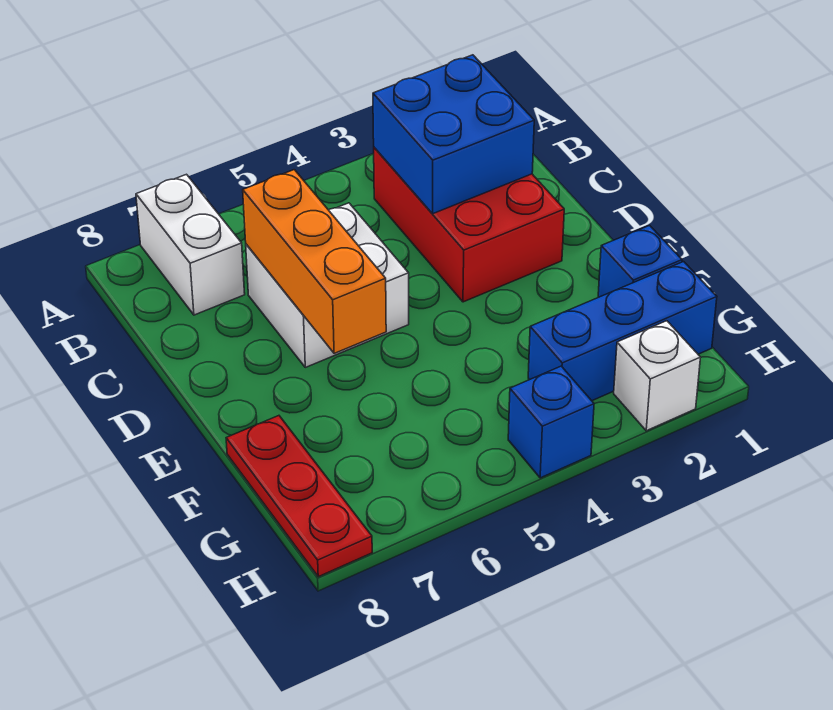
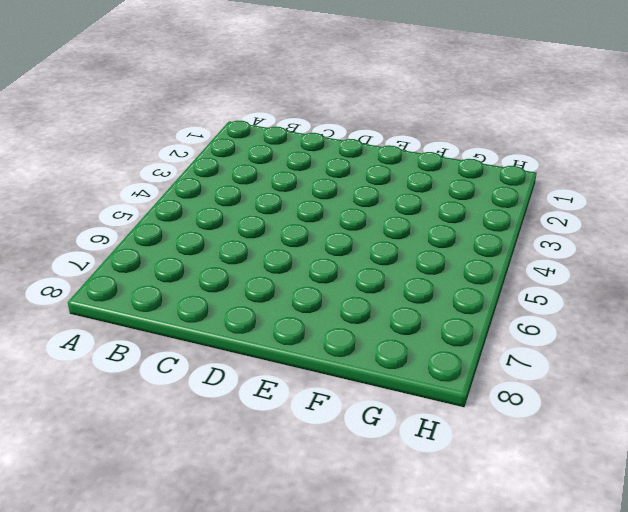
none -> white 1x2 brick [136,174,245,315]
none -> red 2x3 brick [373,148,564,302]

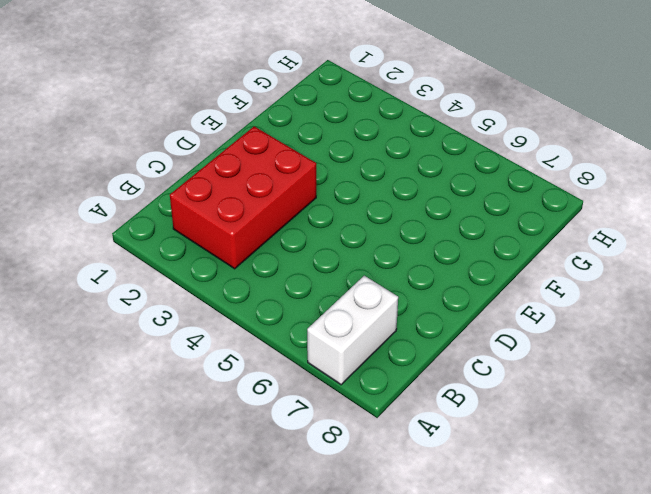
none -> white 2x2 brick [246,203,409,367]
none -> blue 1x1 brick [598,225,682,297]

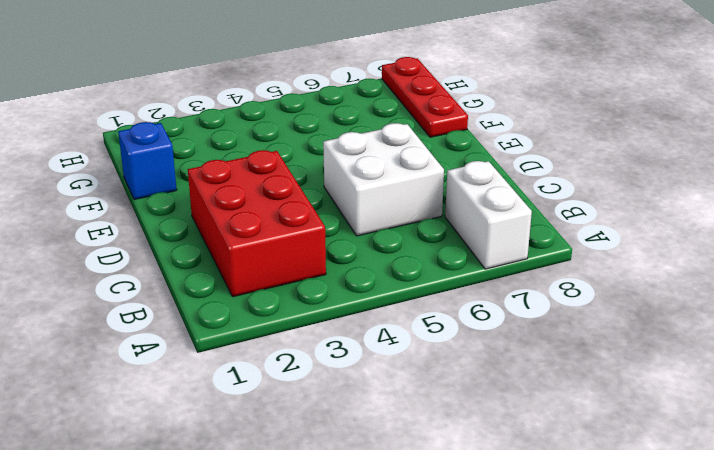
none -> blue 1x3 brick [528,262,717,401]
none -> white 1x1 brick [614,321,701,431]

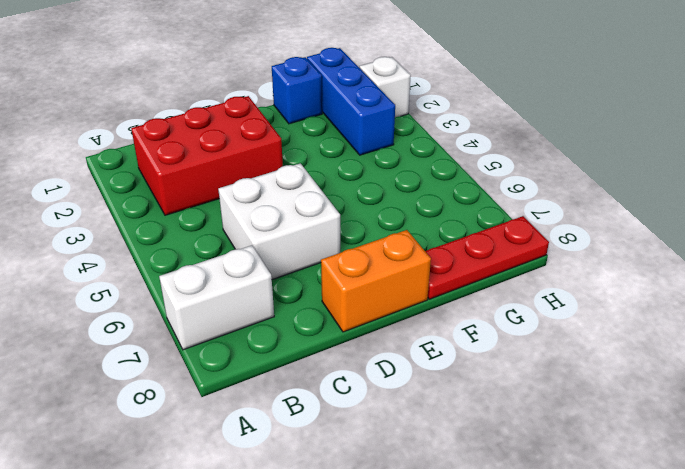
orange 1x2 brick [321,230,431,332] -> none
none -> blue 1x1 brick [508,366,594,478]
none -> blue 2x2 brick [373,55,534,214]

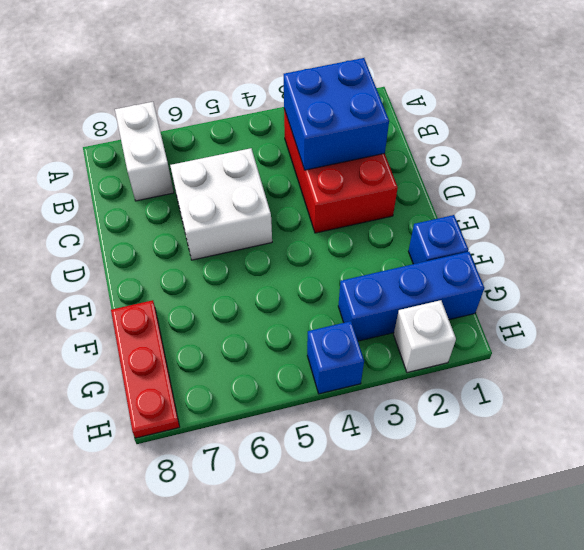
none -> orange 1x3 brick [243,170,386,353]

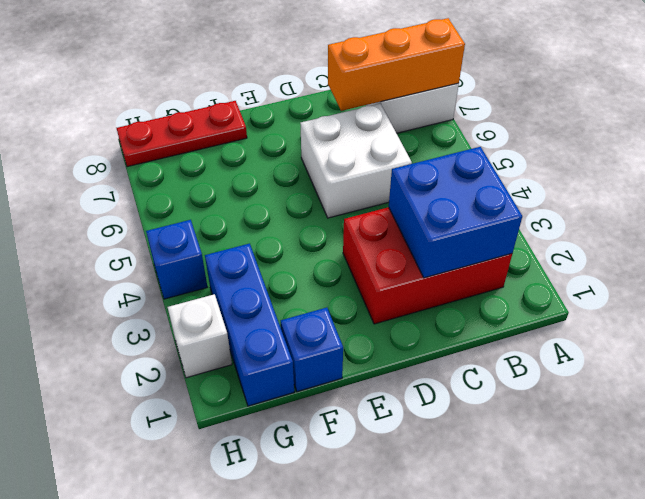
orange 1x3 brick [328,18,465,111] -> orange 1x3 brick moved to [243,170,386,353]

